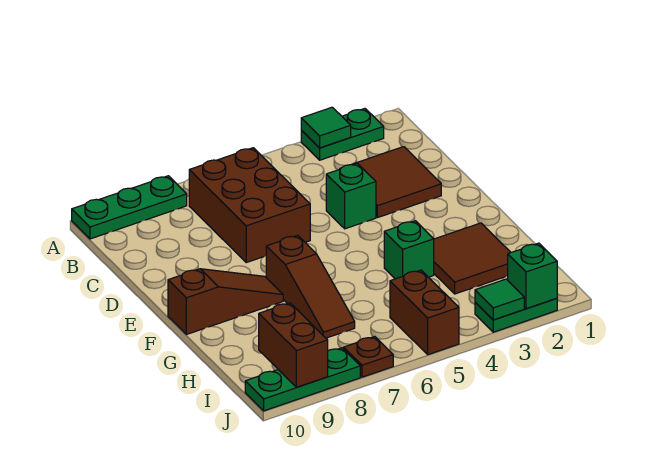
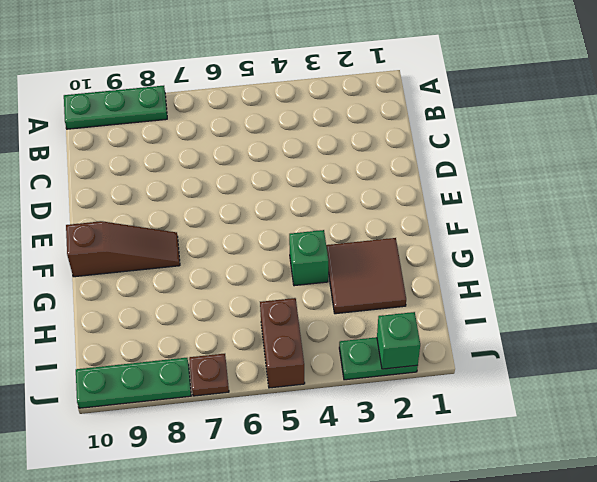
none -> green 1x2 plate [301,109,384,160]
none -> brown 2x3 brick [189,148,310,262]
none -> brown 2x2 tile [340,147,441,218]

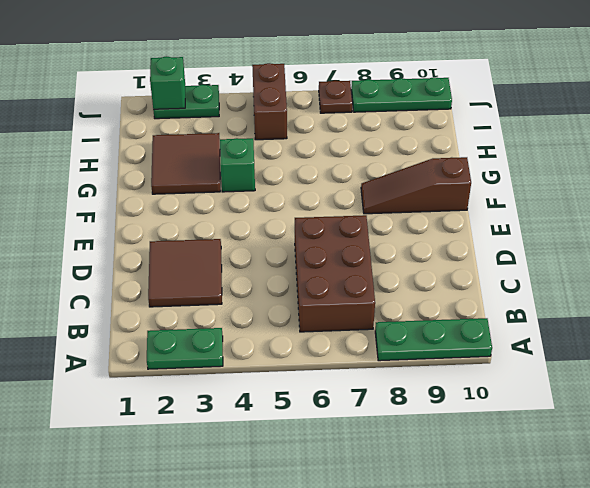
none -> green 1x1 brick [326,163,376,229]
none -> brown 1x3 slope [266,235,355,338]
none -> green 1x1 tile [301,107,351,148]

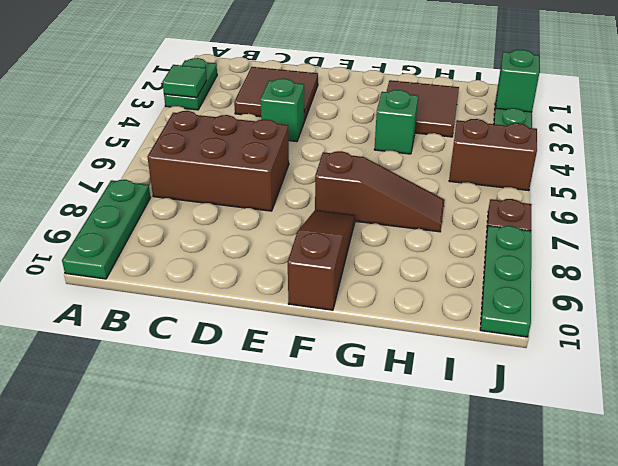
none -> brown 1x2 brick [259,303,328,387]
none -> green 1x1 tile [475,279,524,320]

